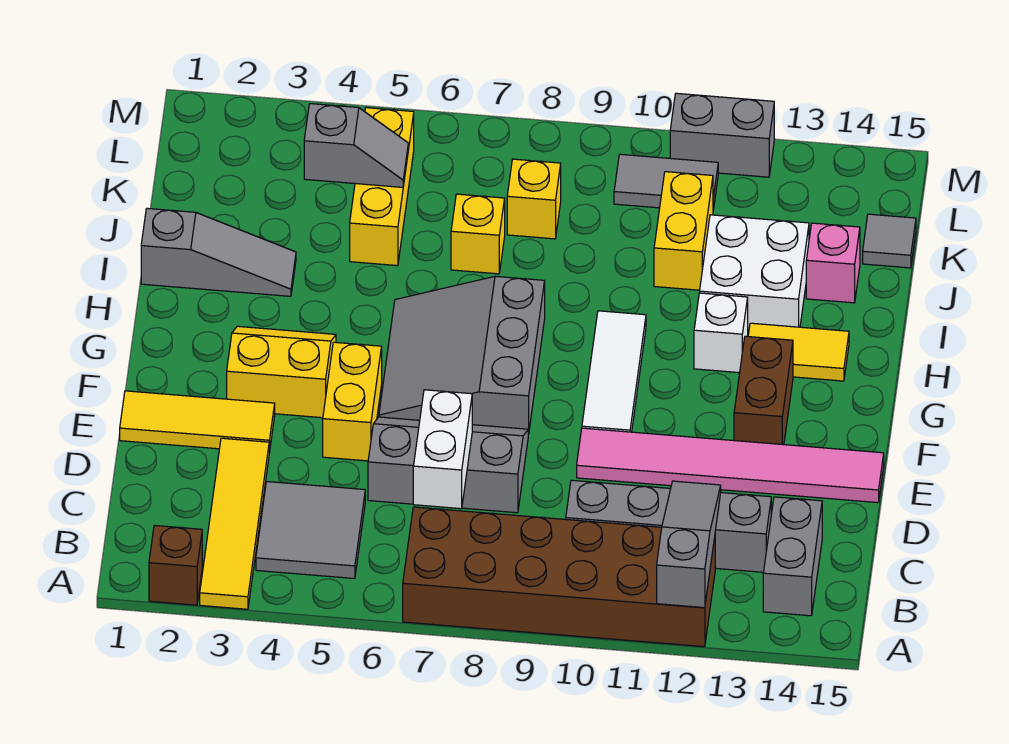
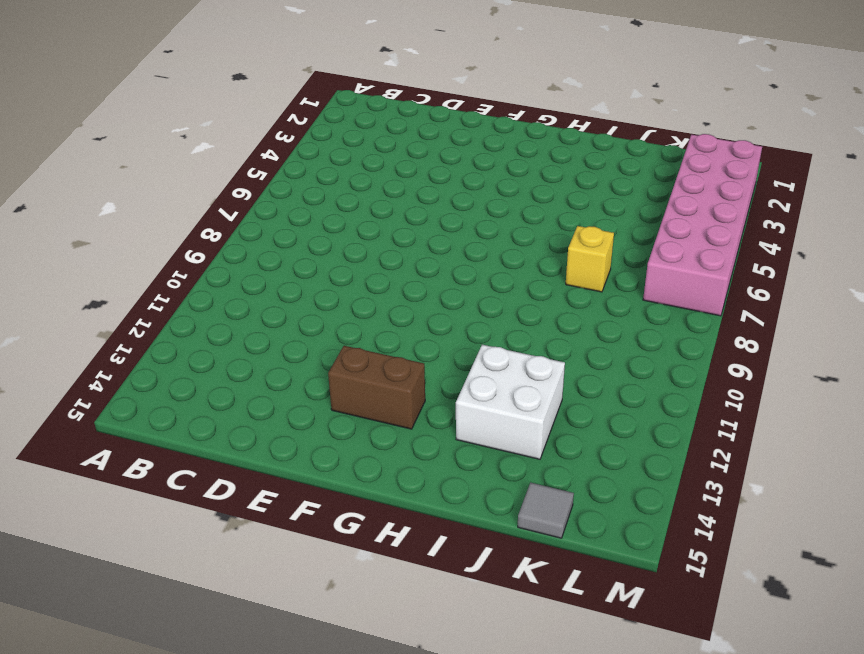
pink 2x6 brick [643,134,762,316] -> yellow 1x3 brick [350,108,414,266]
none -> brown 1x1 brick [149,525,202,605]
none -> yellow 1x4 tile [200,438,269,609]
none -> brown 2x6 brick [403,507,715,647]

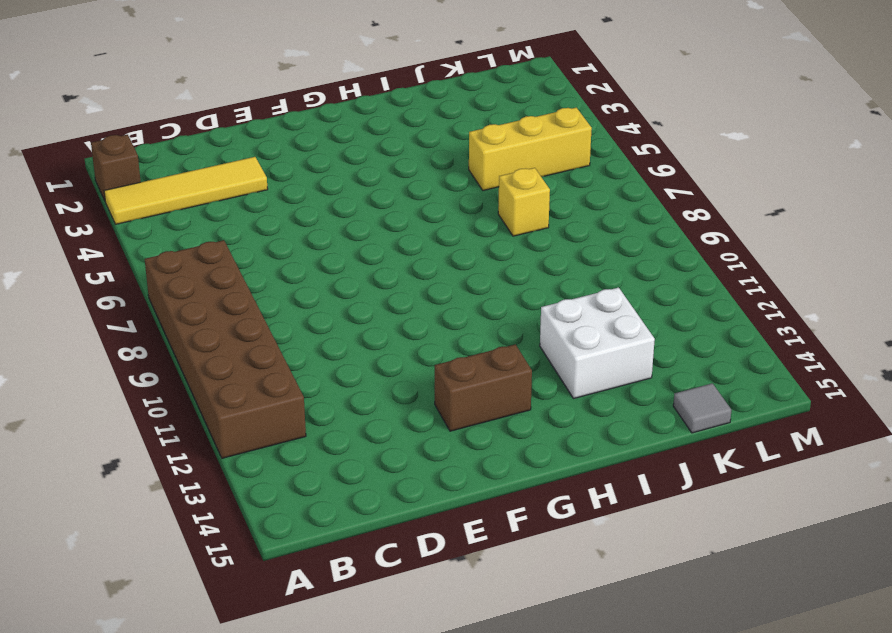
none -> grey 2x2 tile [256,482,365,579]
none -> grey 1x2 brick [763,497,822,616]
none -> grey 1x4 brick [566,480,771,572]

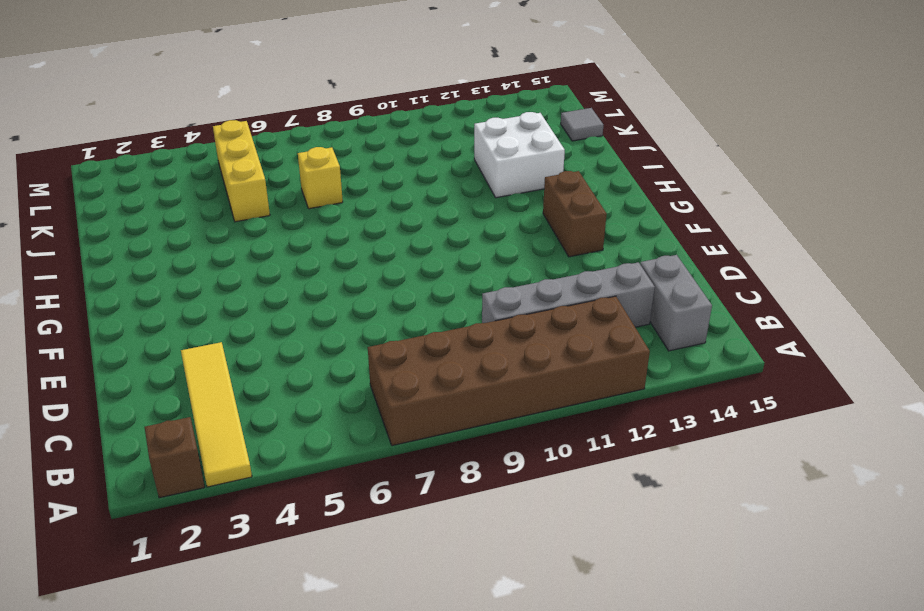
none -> grey 2x2 tile [256,482,365,579]
none -> grey 2x3 slope [368,417,528,513]
none -> yellow 1x3 tile [120,391,275,453]

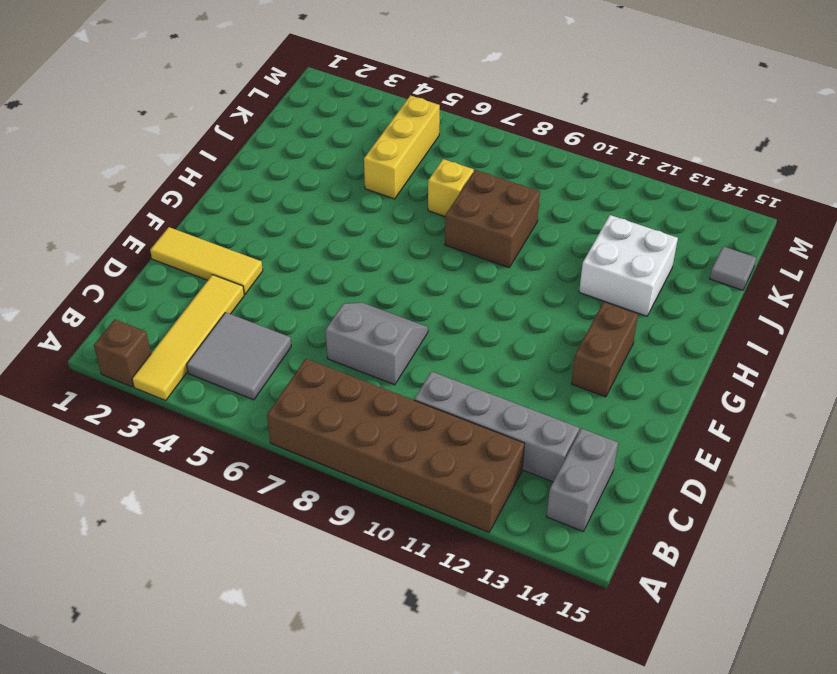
grey 2x2 slope [326,303,428,385] -> grey 2x3 slope [368,417,528,513]
brown 2x2 brick [445,170,540,268] -> none
none -> yellow 1x2 brick [323,342,382,461]
none -> pink 1x6 tile [577,428,884,503]
none -> yellow 2x2 slope [227,326,336,418]

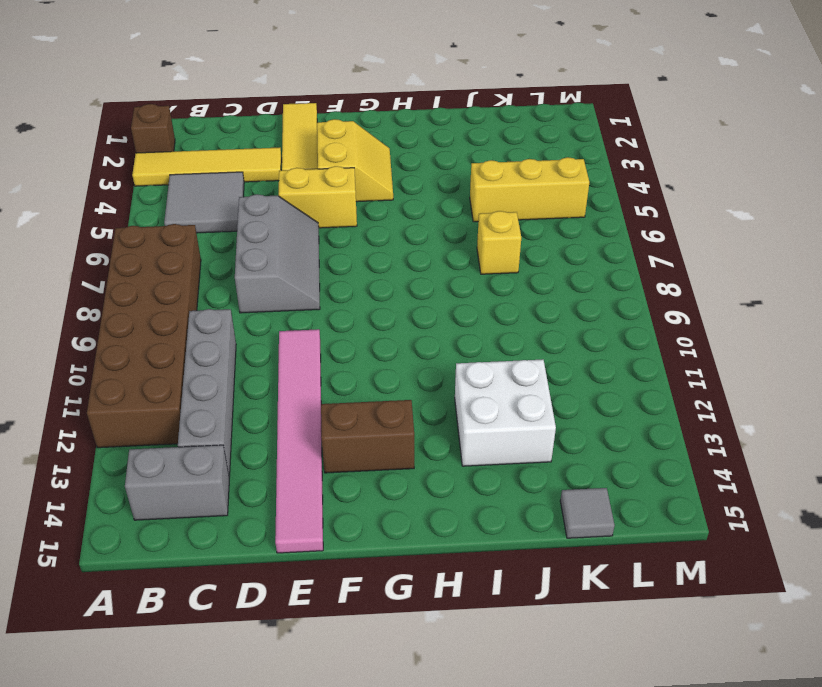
none -> grey 3x3 slope [379,276,545,434]
none -> white 1x3 tile [582,311,646,432]
none -> white 1x1 brick [694,293,748,373]

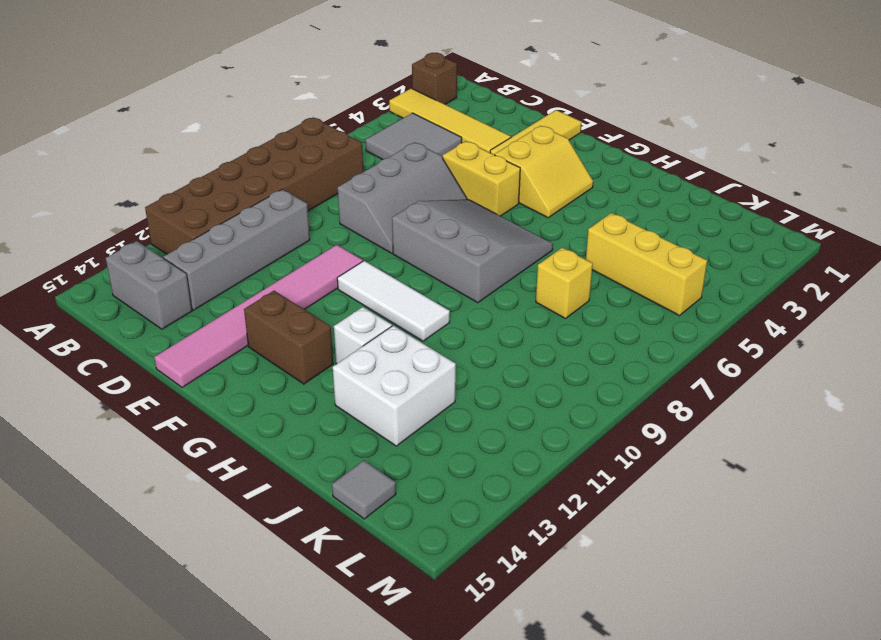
none -> yellow 1x2 tile [748,323,849,381]
none -> grey 1x3 slope [141,208,296,296]
none -> yellow 1x2 brick [654,172,713,290]

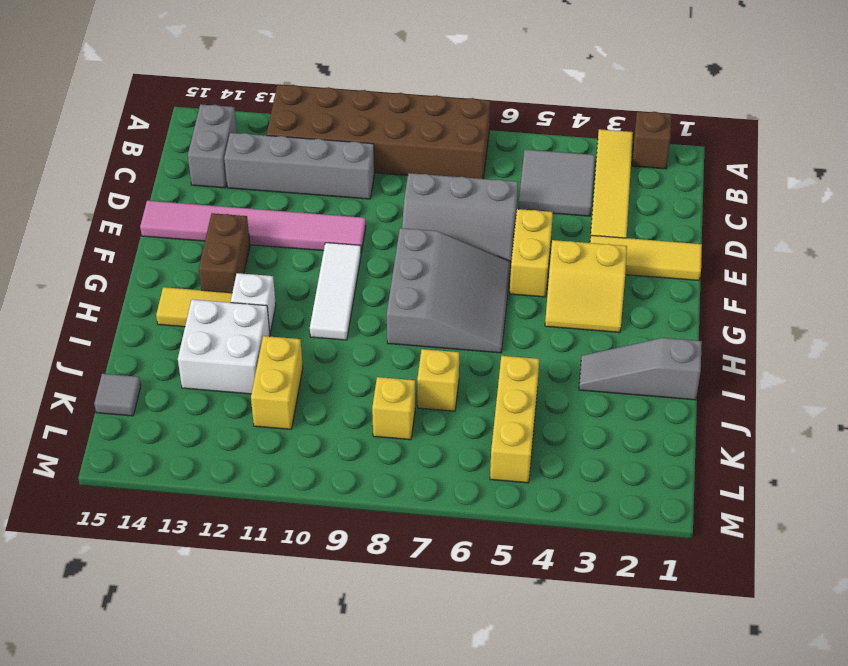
none -> pink 1x1 brick [806,223,860,303]
none -> grey 1x2 tile [614,154,718,210]
none -> grey 1x2 brick [670,93,774,177]

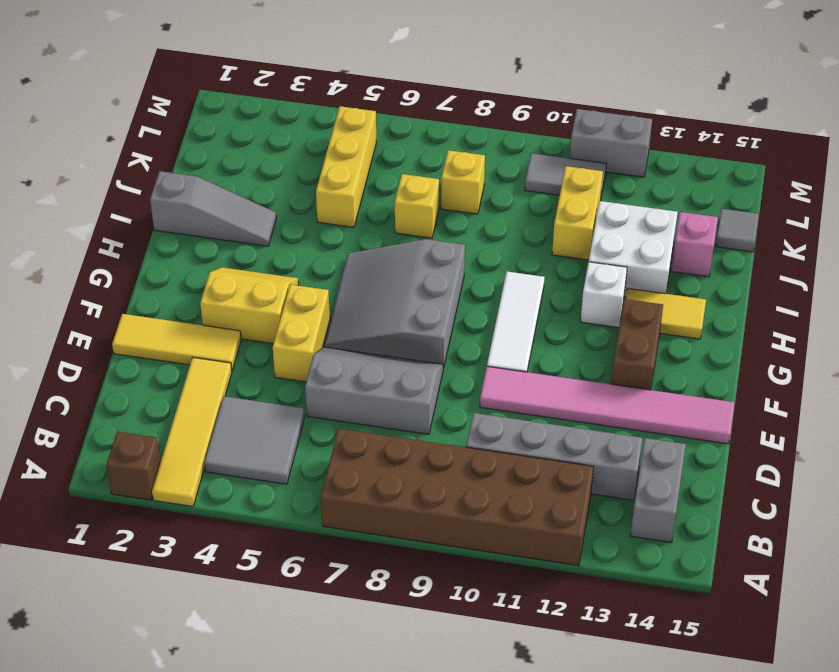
none -> grey 1x3 slope [657,481,721,608]
none -> white 1x2 brick [413,390,472,509]
none -> grey 1x2 slope [304,104,408,187]

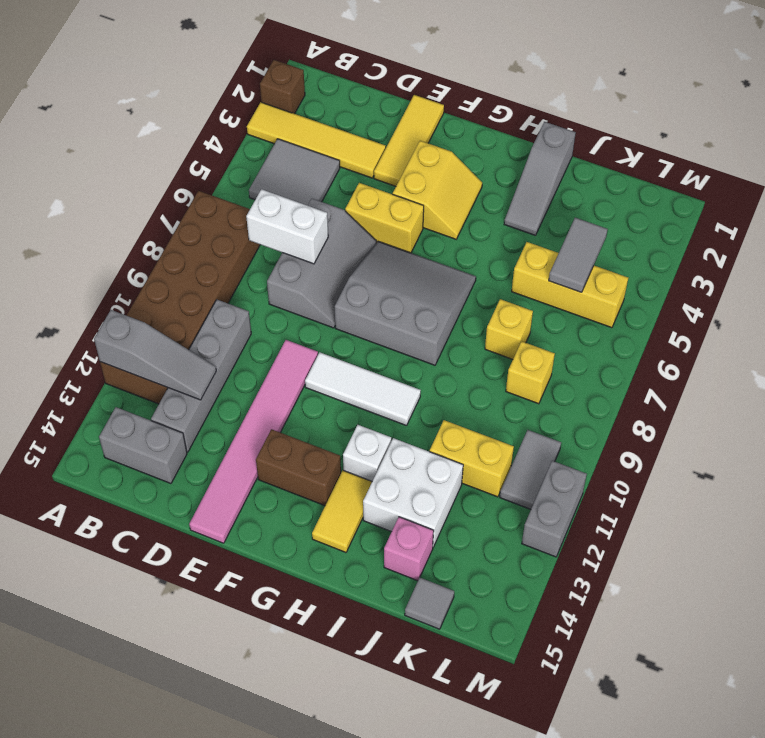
grey 1x2 tile [549,218,608,292] -> grey 1x2 slope [304,104,408,187]

